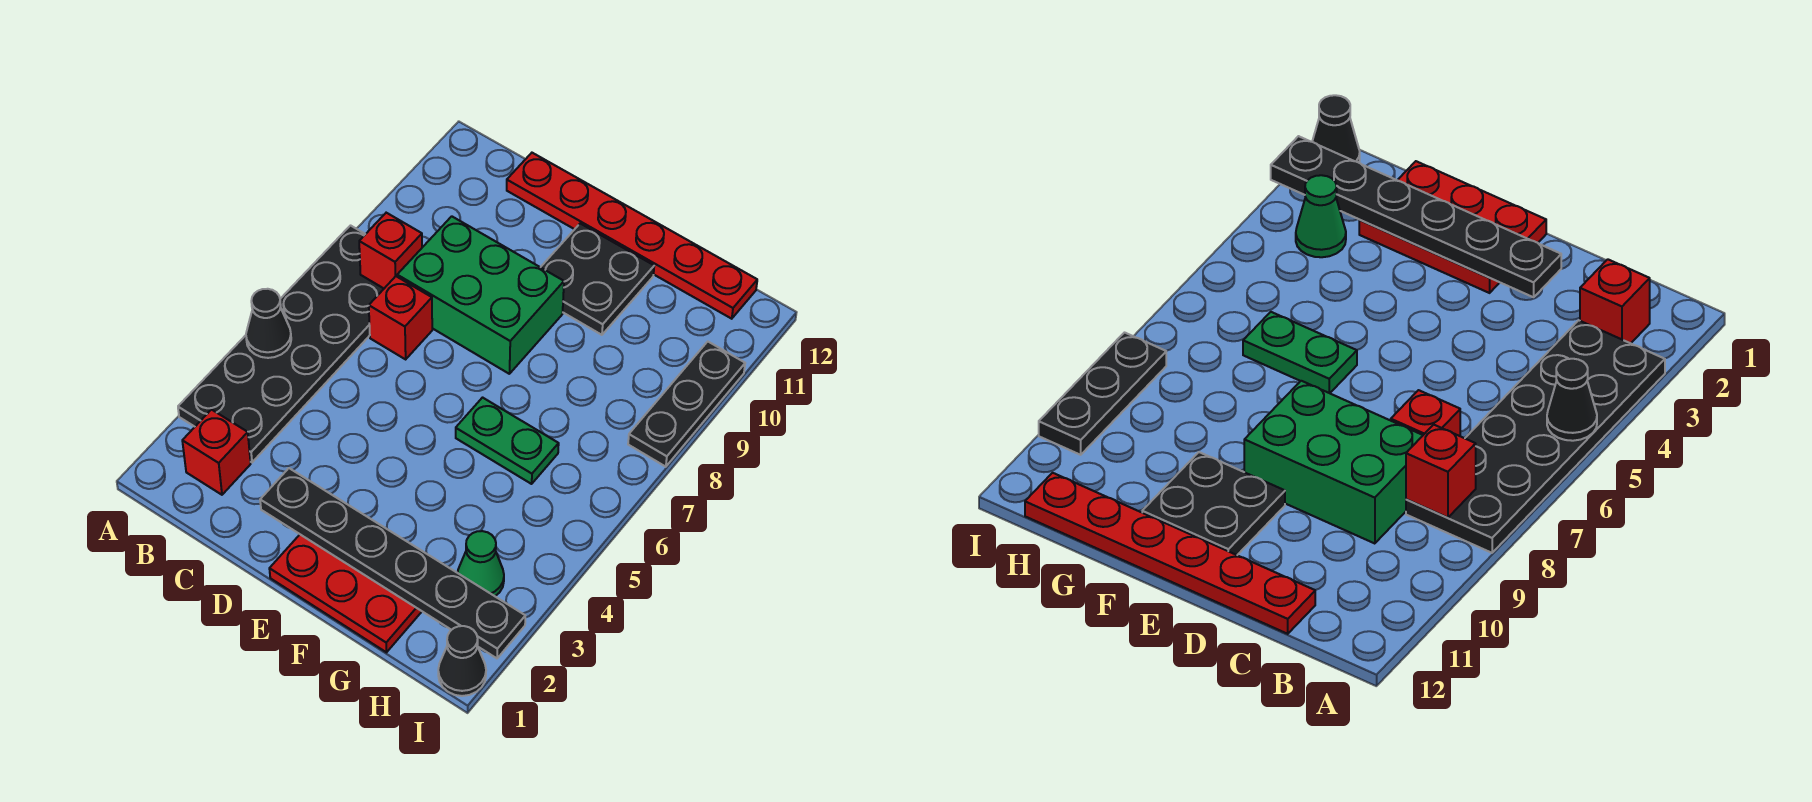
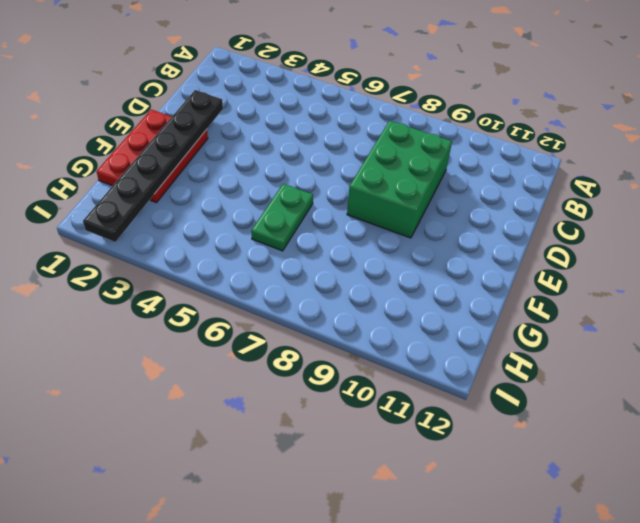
none -> black 2x6 plate [178,226,384,462]
none -> red 1x1 brick [182,410,251,495]
none -> red 1x1 brick [369,276,432,359]

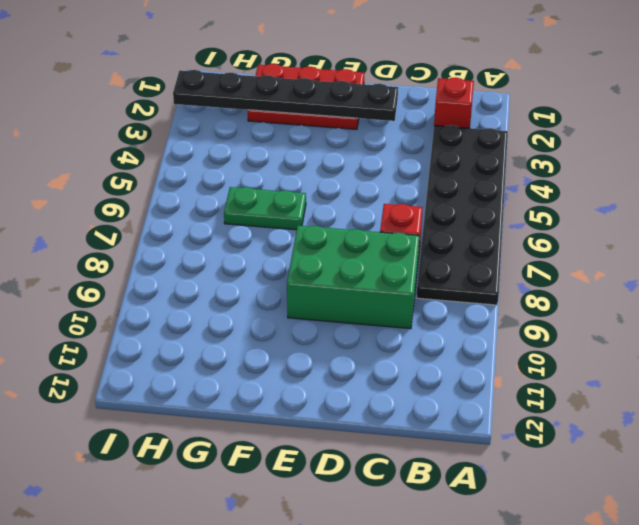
none -> red 1x6 plate [507,153,757,319]
none -> black 2x2 plate [541,224,654,335]
none -> green 1x1 cone [458,531,504,596]

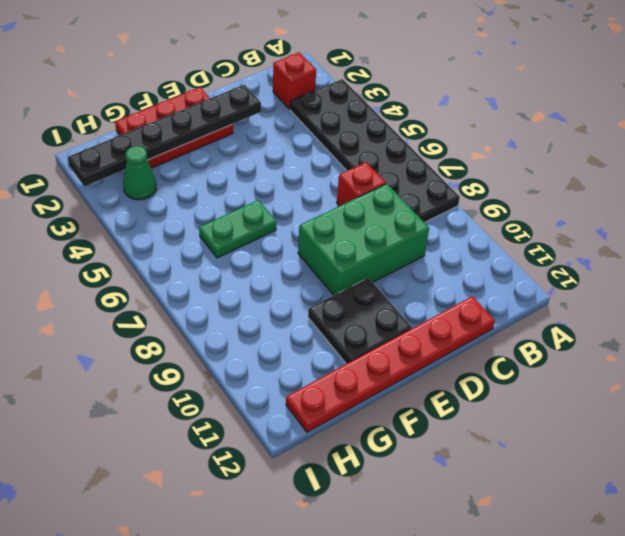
none -> black 1x1 cone [438,626,486,696]
none -> black 1x3 plate [628,342,745,467]
none -> black 1x1 cone [246,289,291,358]

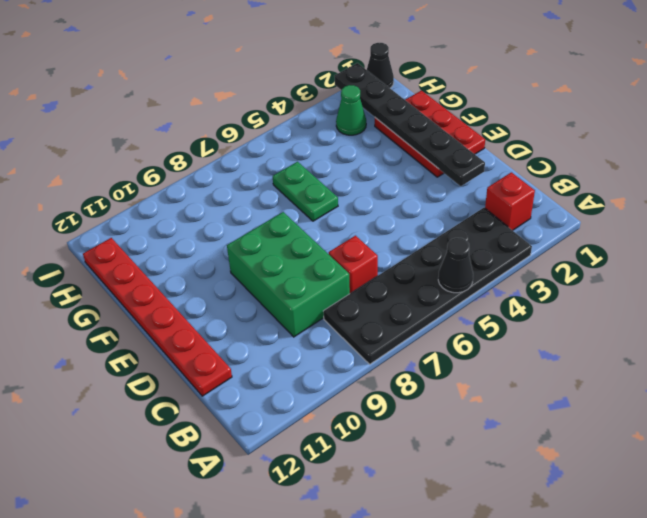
none -> black 2x2 plate [541,224,654,335]
none -> black 1x3 plate [628,342,745,467]
none -> red 1x1 brick [359,213,422,288]

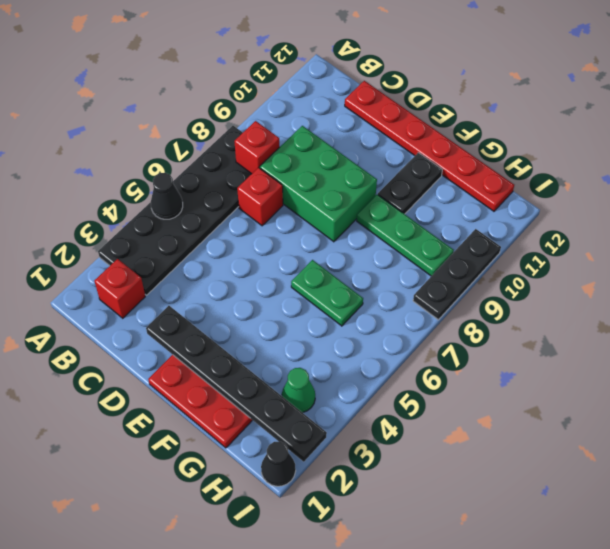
green 1x3 plate [357,195,454,276] -> none
black 1x2 plate [378,153,442,214] -> black 2x2 plate [541,224,654,335]

